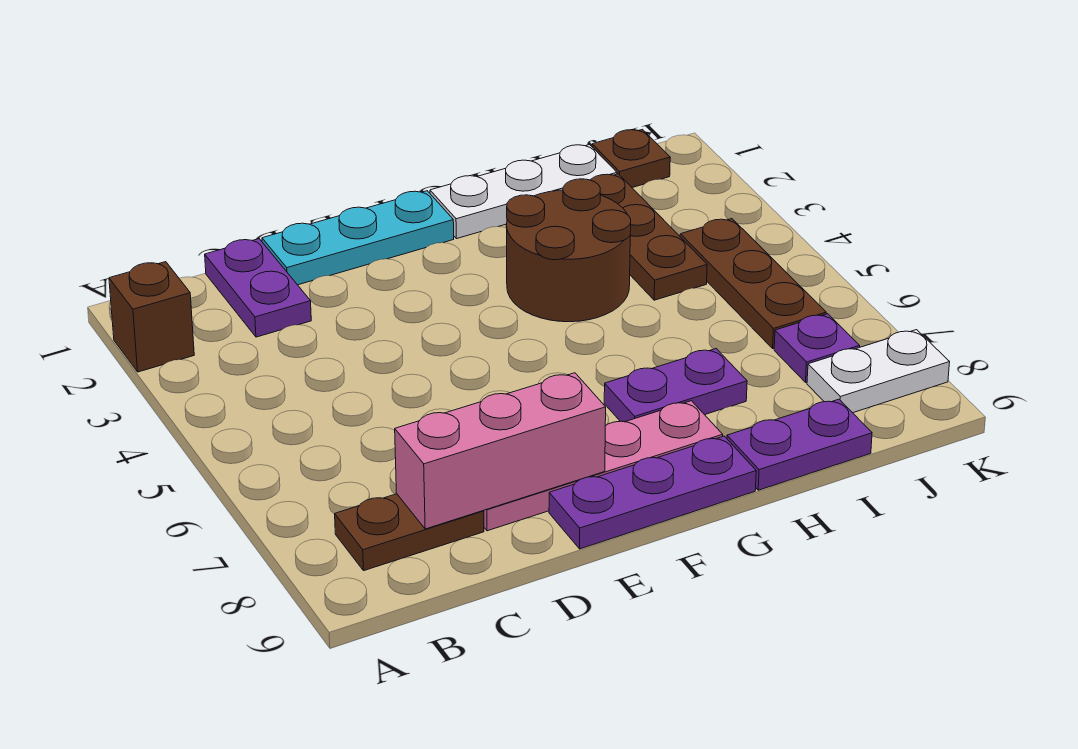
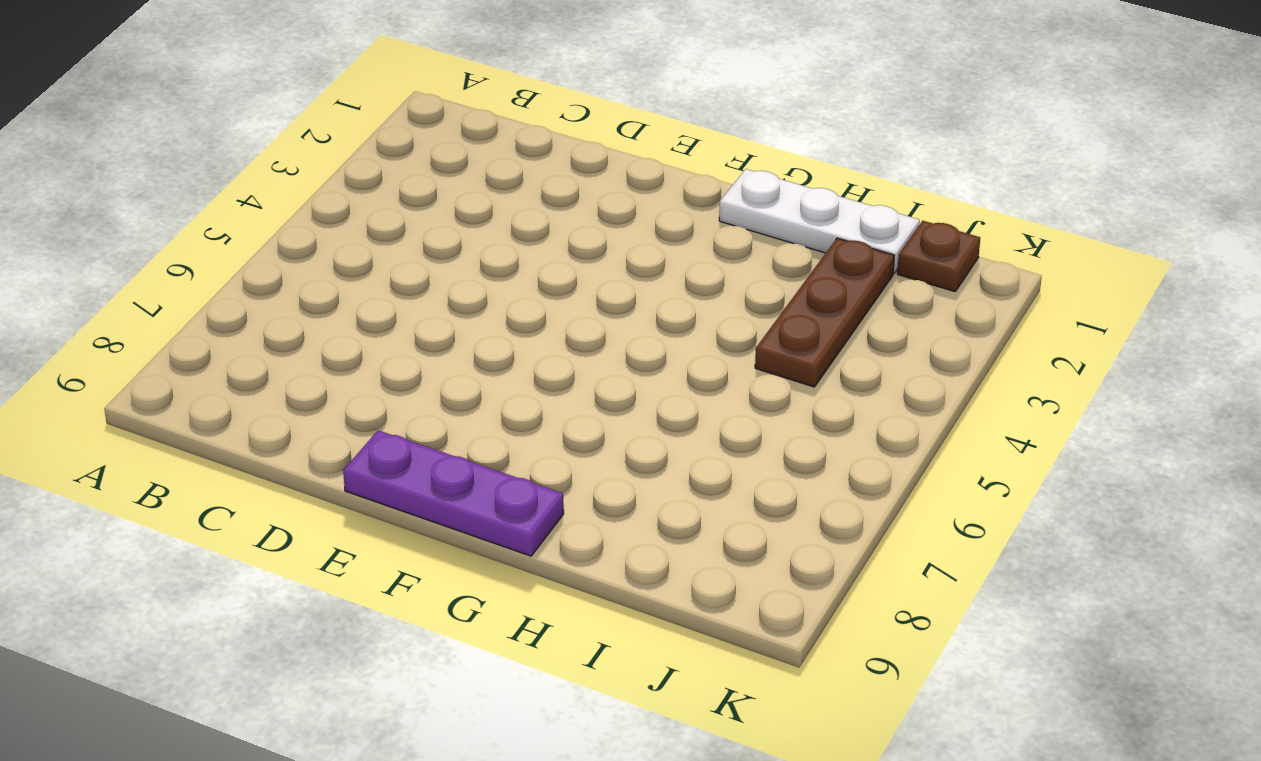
none -> brown 1x1 brick [109,262,194,372]
none -> brown 1x2 plate [335,494,484,571]
none -> purple 1x2 plate [205,239,311,337]

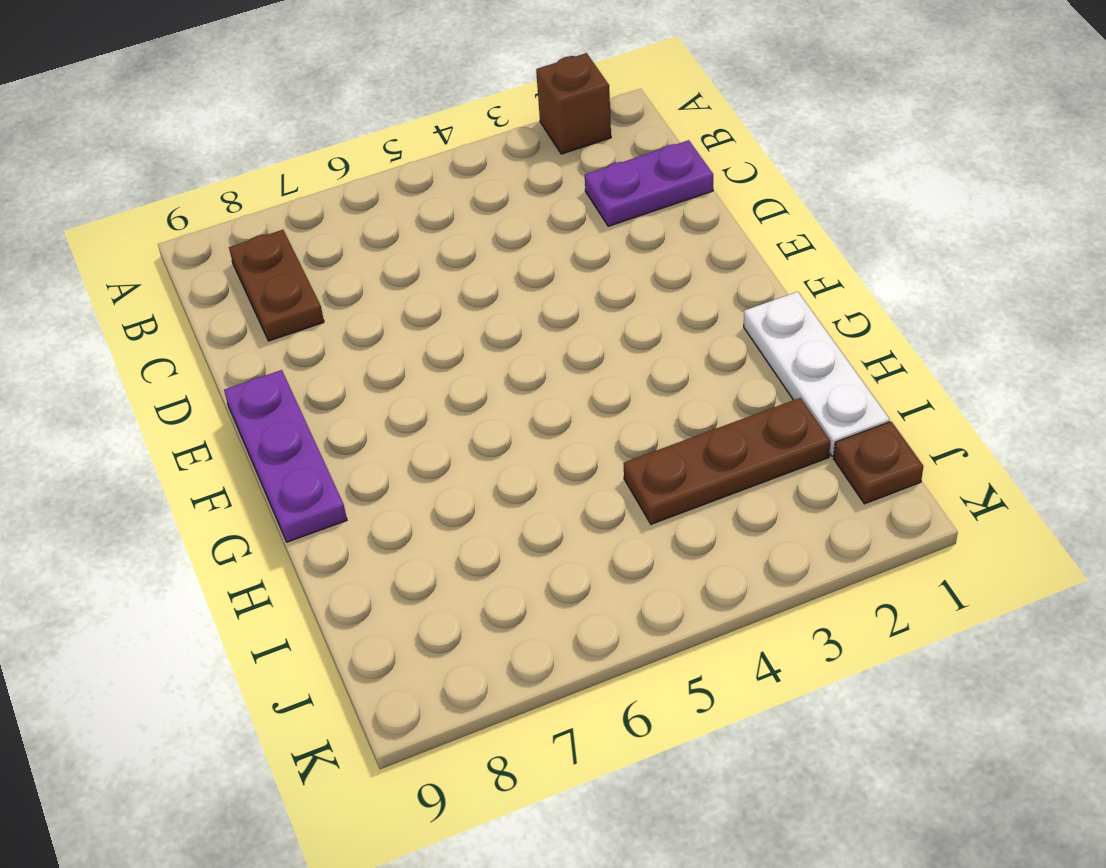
none -> cyan 1x3 plate [262,191,454,285]
none -> pink 1x4 plate [484,401,723,531]
none -> brown 2x2 round brick [506,179,631,322]

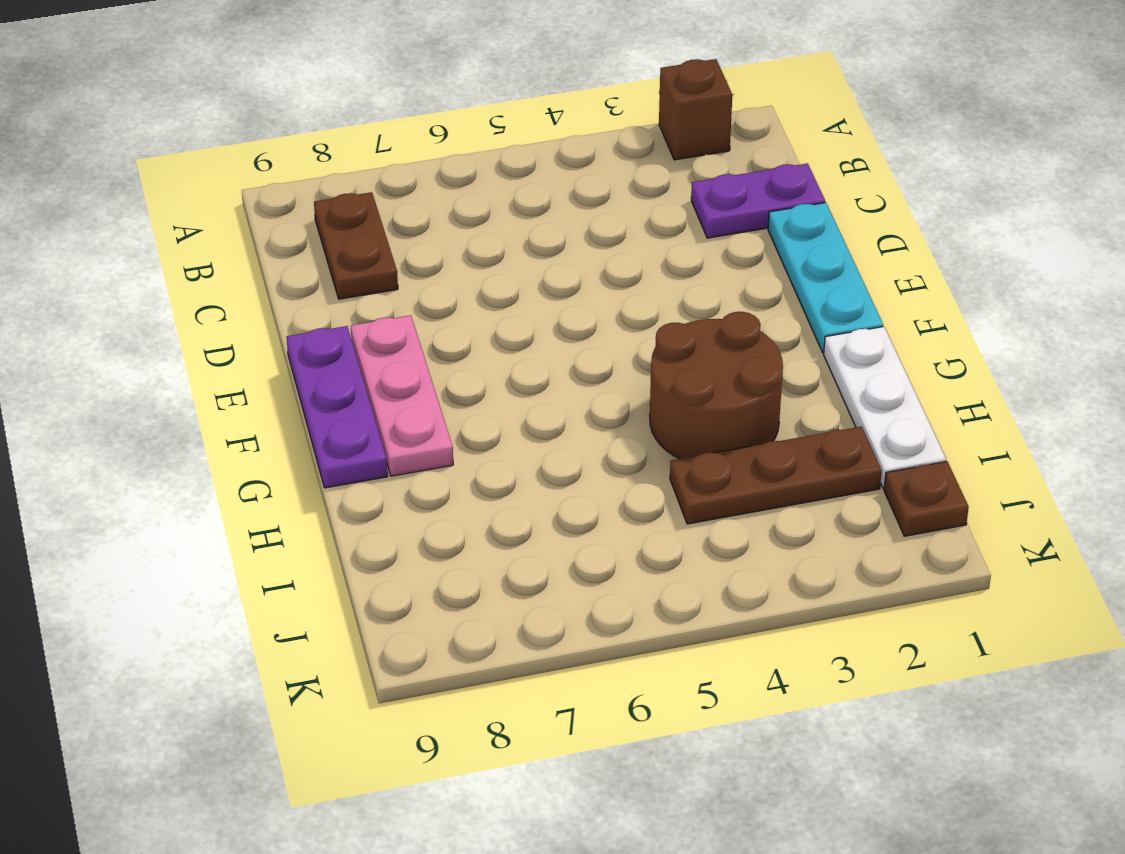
pink 1x3 plate [351,315,453,476] -> pink 1x4 plate [484,401,723,531]
none -> purple 1x2 plate [604,349,747,422]
none -> purple 1x2 plate [727,399,872,490]
none -> brown 1x3 plate [680,219,826,349]

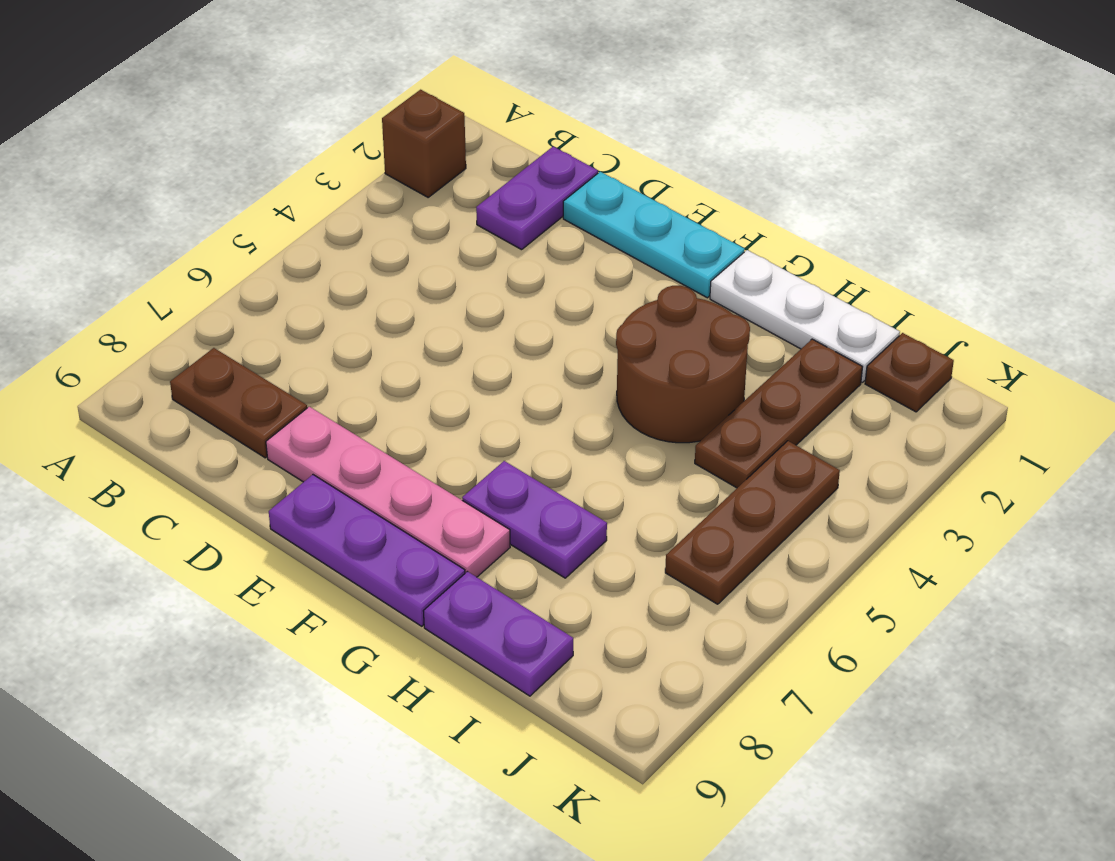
none -> purple 1x1 plate [774,314,860,382]
none -> white 1x2 plate [807,330,950,413]
none -> pink 1x3 brick [395,373,606,529]

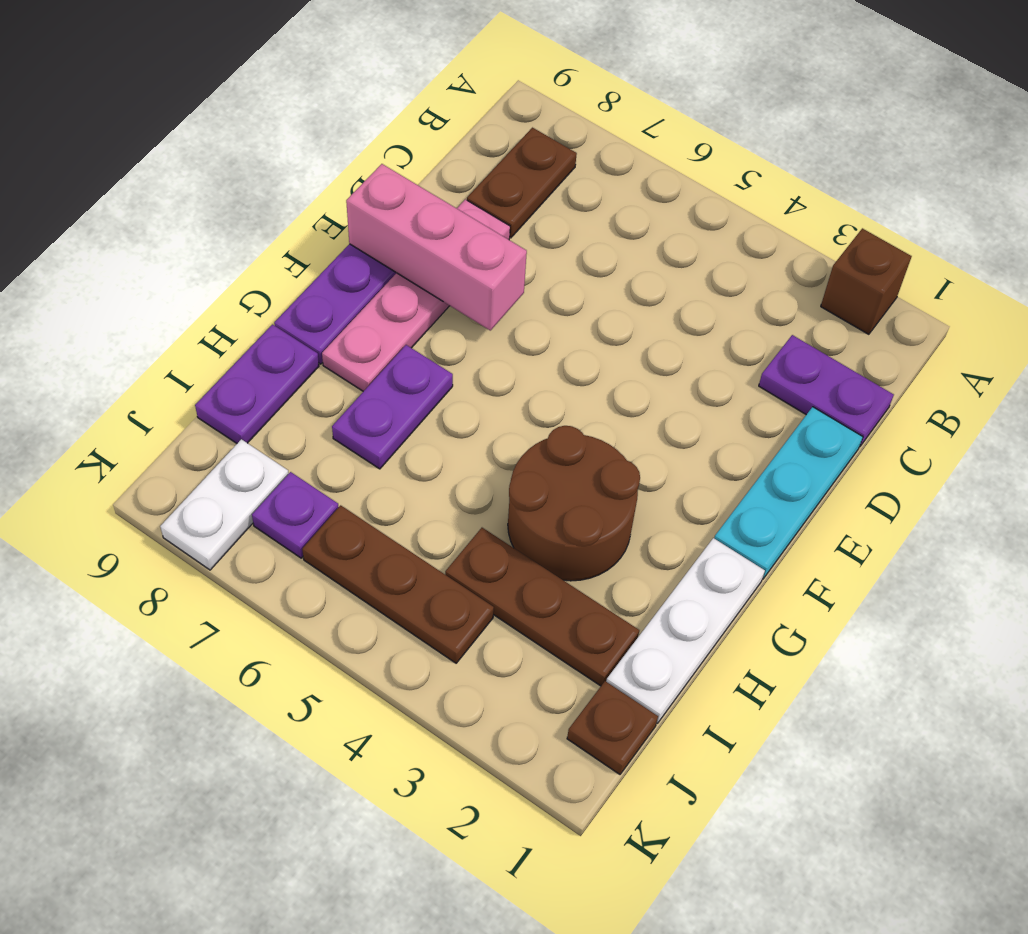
pink 1x3 brick [346,164,527,330] -> pink 1x3 brick turned to [395,373,606,529]

